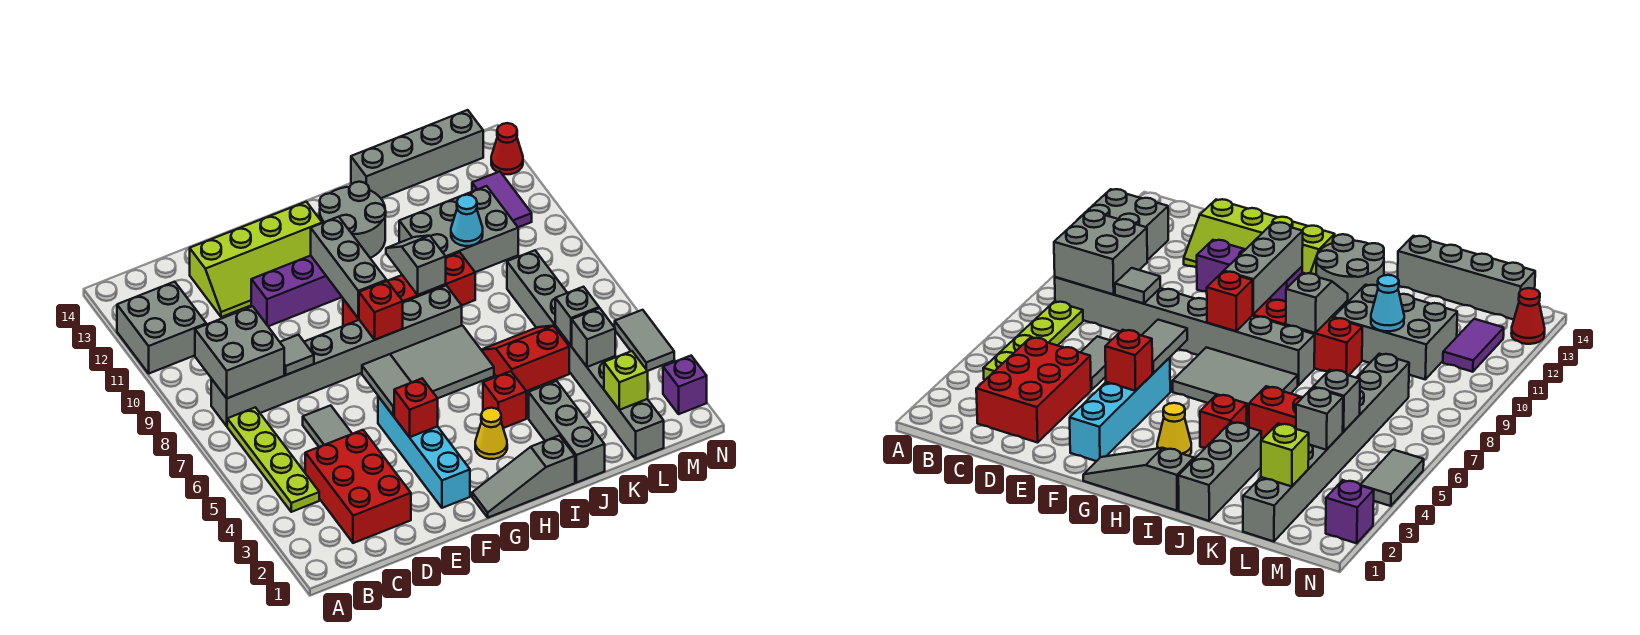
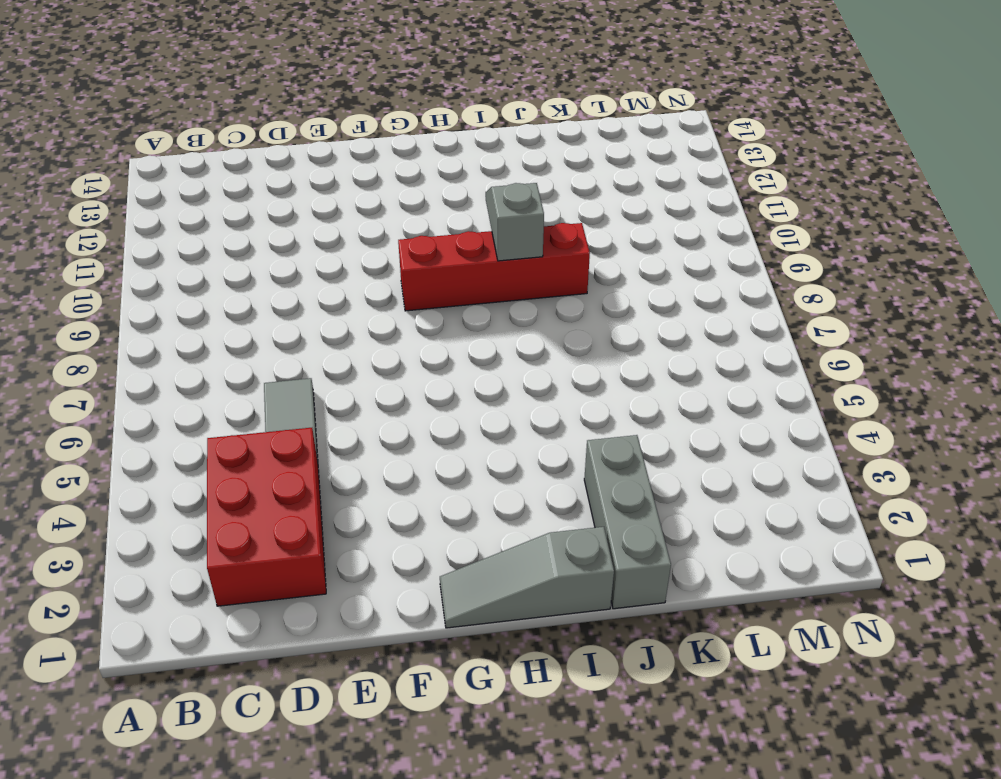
none -> grey 2x2 brick [117,282,206,373]
none -> lime 1x4 plate [227,407,319,512]
none -> grey 1x8 brick [211,285,462,426]
none -> lime 2x4 slope [190,202,322,317]

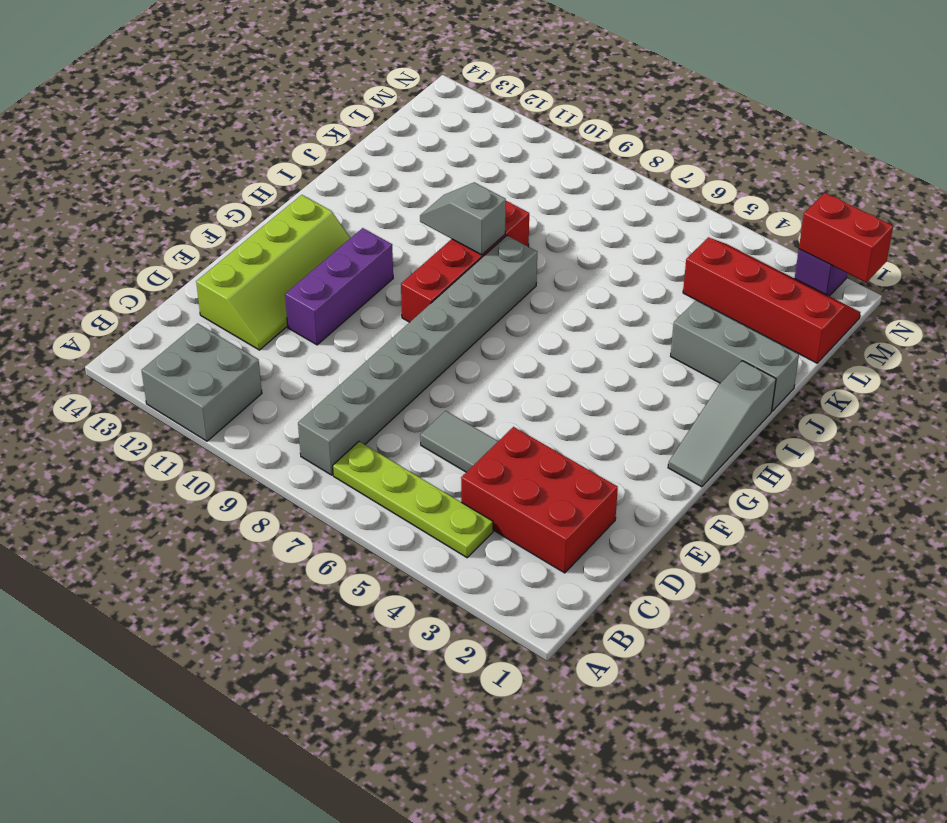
red 2x4 slope [683,237,860,363] -> grey 1x8 brick [507,250,664,459]
red 1x2 brick [799,193,893,282] -> none
none -> cyan 1x4 brick [378,396,470,508]
none -> grey 2x3 tile [390,325,494,398]
none -> yellow 1x1 cone [475,408,507,459]
none -> grey 2x2 round brick [320,182,386,258]

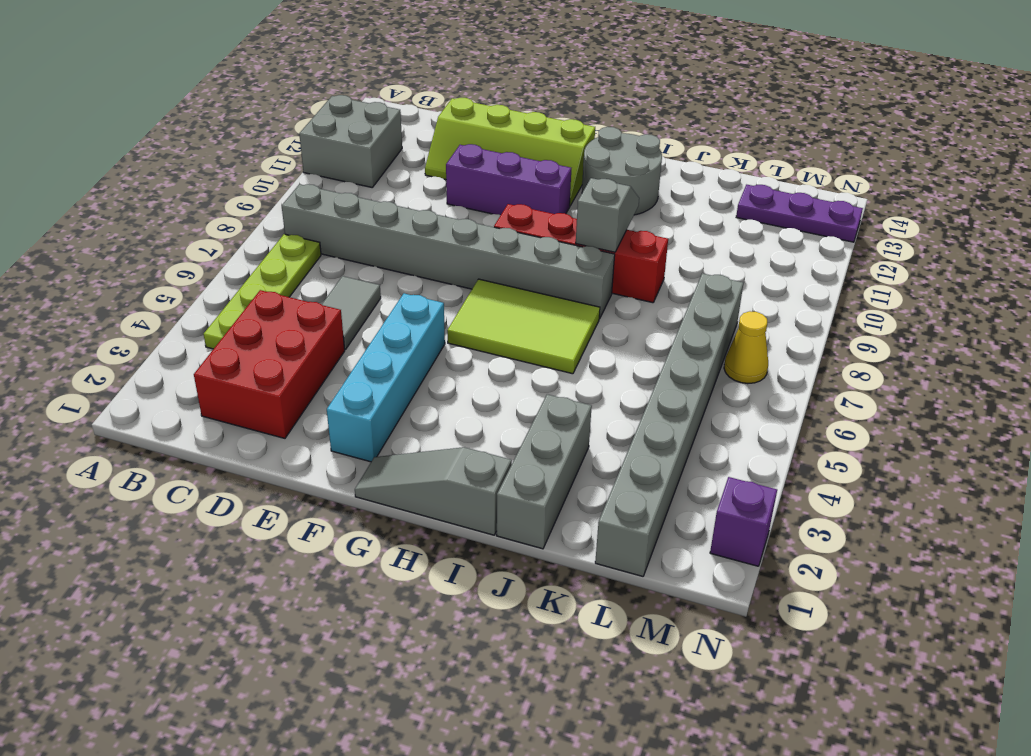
lime 2x3 tile [447,279,600,374] -> grey 2x3 tile [390,325,494,398]
purple 1x3 plate [736,185,863,242] -> red 1x1 cone [491,123,523,174]
yellow 1x1 cone [724,311,768,384] -> yellow 1x1 cone moved to [475,408,507,459]
none -> red 1x1 brick [483,371,526,428]
none -> red 2x2 slope [482,326,569,391]
none -> grey 2x3 brick [399,186,518,272]
none -> grey 1x4 brick [351,110,483,198]

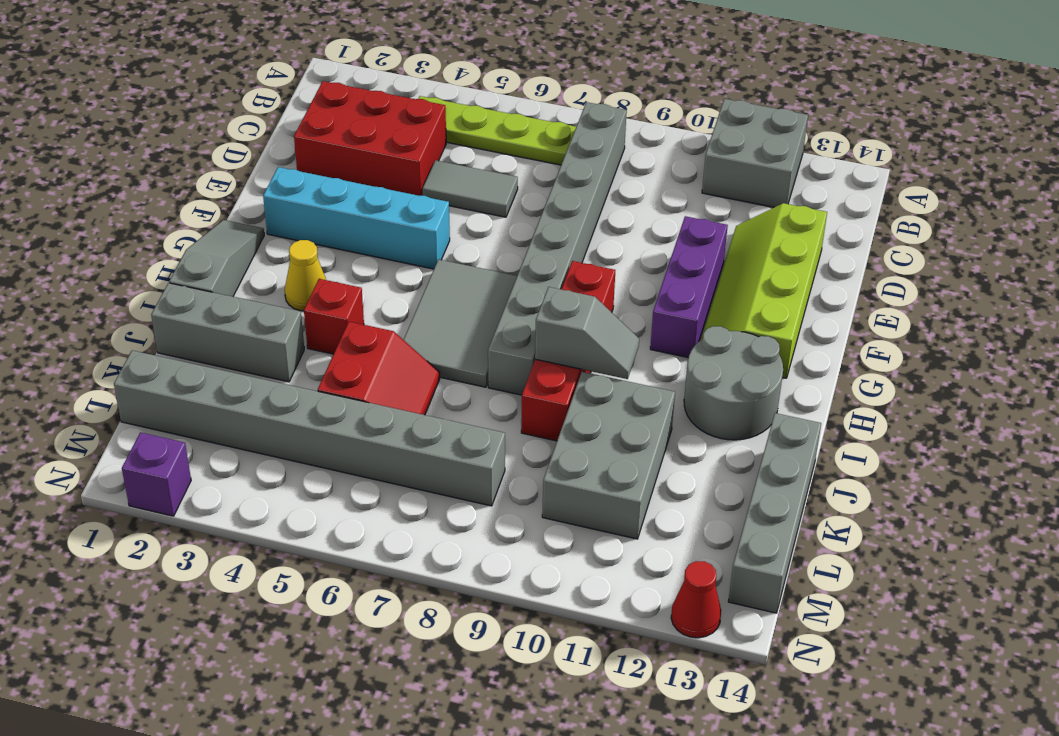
none -> purple 1x2 tile [472,172,532,227]
none -> grey 1x2 tile [615,310,674,371]
none -> grey 2x2 brick [195,306,284,398]
none -> grey 1x1 tile [280,335,314,375]

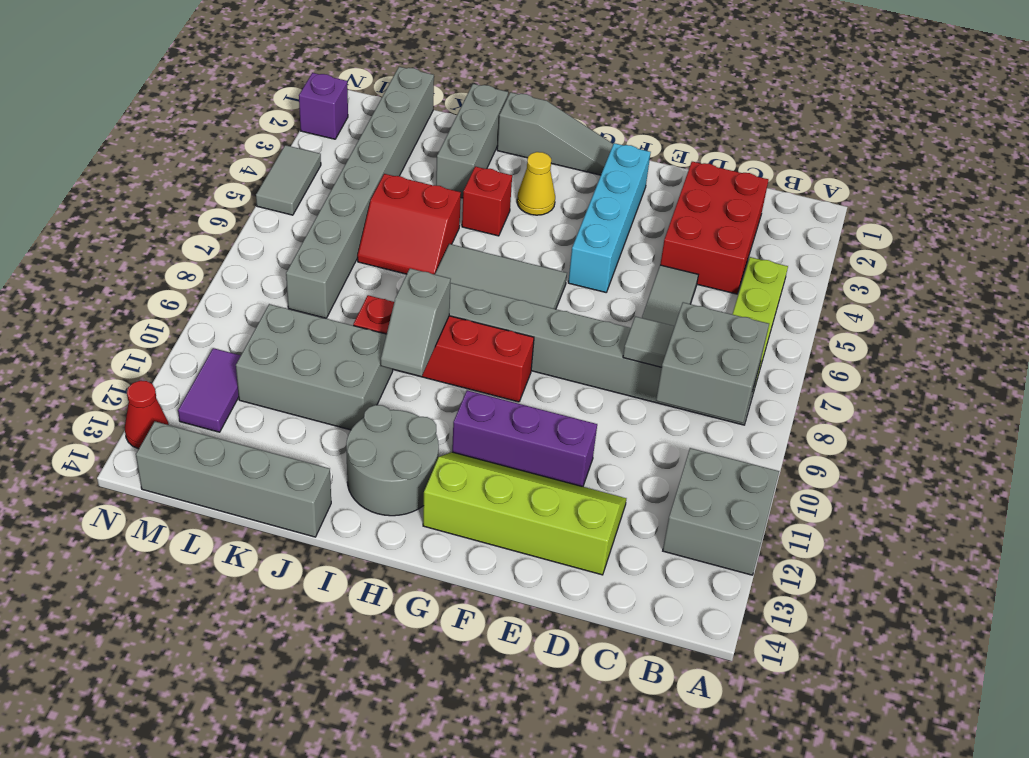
none -> red 1x1 brick [394,379,438,437]
none -> grey 1x2 tile [362,354,412,416]
none -> red 1x1 brick [359,281,403,340]
none -> grey 1x3 brick [311,217,387,318]

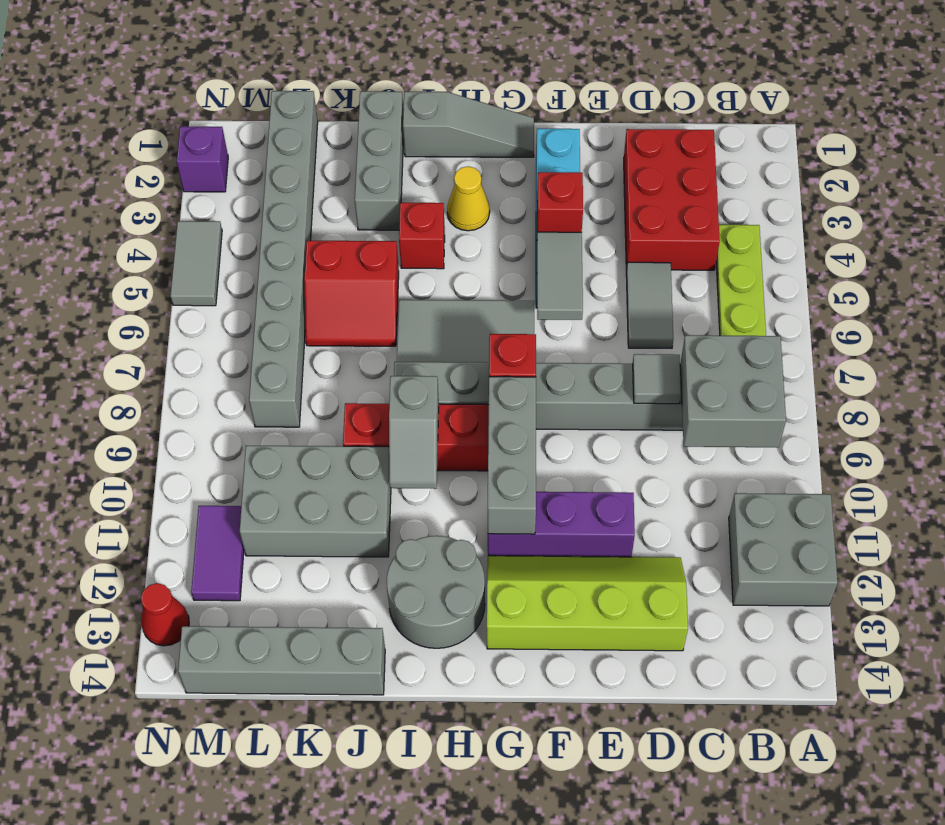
none -> cyan 1x1 cone [451,195,483,246]
none -> lime 1x1 brick [604,351,648,410]
none -> grey 1x1 brick [572,308,615,367]
none -> grey 1x1 brick [555,287,599,345]

